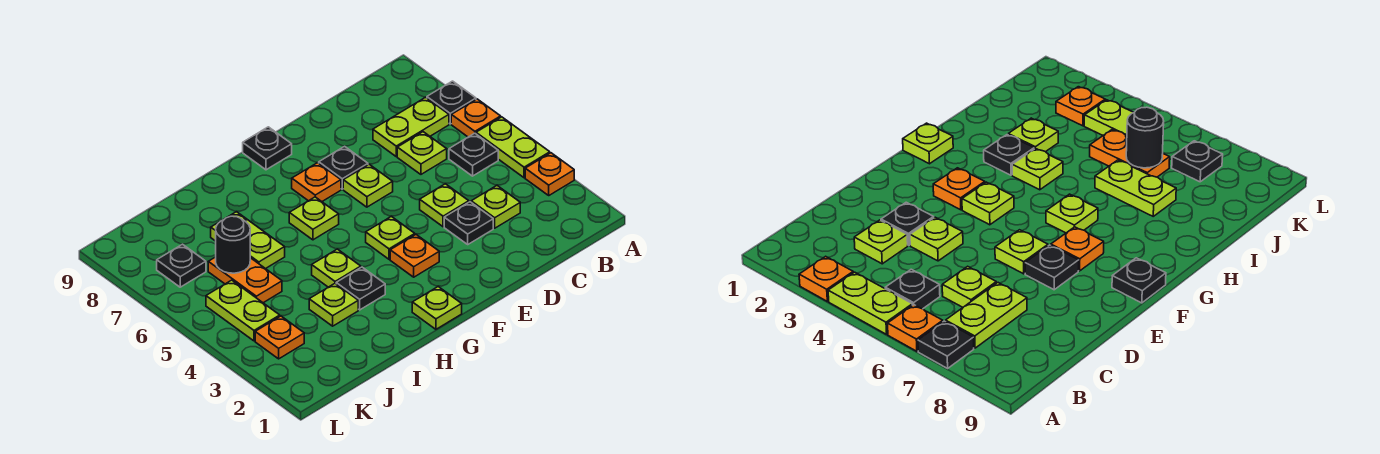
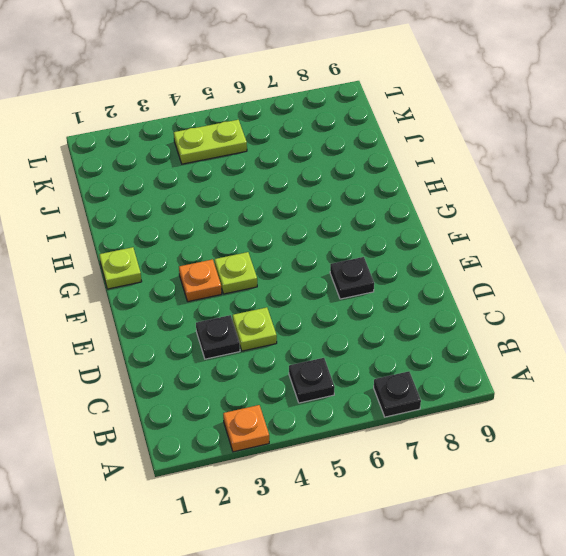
none -> lime 1x2 plate [476,117,550,178]
none -> orange 1x1 plate [451,99,501,137]
none -> lime 1x2 plate [373,98,449,157]

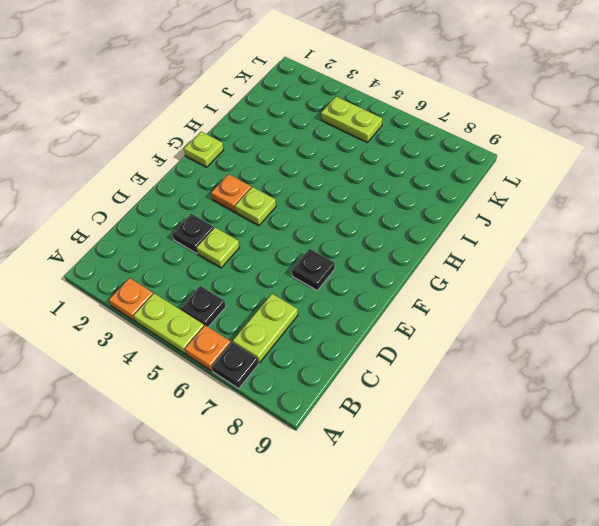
none -> lime 1x1 plate [471,186,520,228]
none -> lime 1x1 plate [397,132,447,174]
none -> lime 1x1 plate [343,164,393,207]

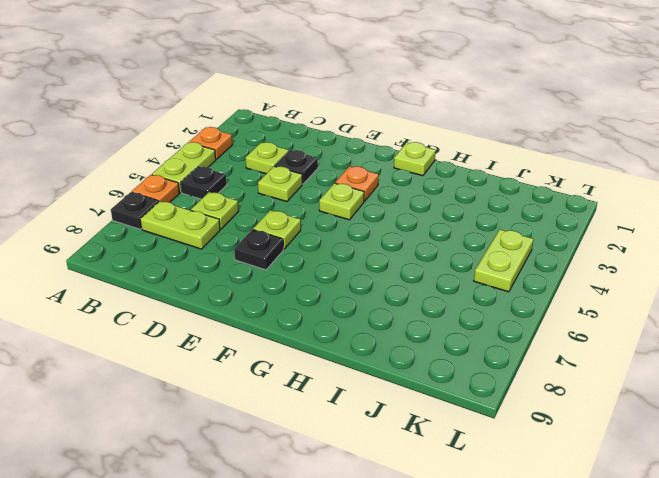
none -> orange 1x1 plate [292,163,341,201]
none -> black 1x1 plate [243,127,292,170]
none -> lime 1x1 plate [289,197,339,240]

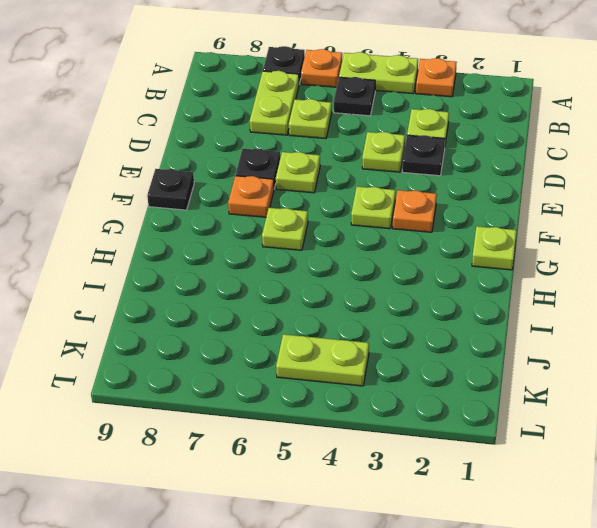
none -> black 1x1 plate [336,267,385,310]
none -> lime 1x1 plate [312,249,361,287]
none -> lime 1x1 plate [309,284,358,326]

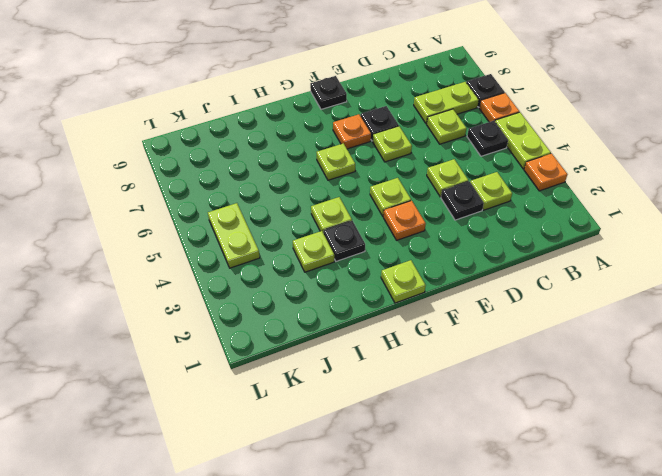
none -> lime 1x2 plate [211,212,285,269]
none -> orange 1x2 plate [208,257,282,303]
none -> orange 1x1 plate [255,316,304,359]

